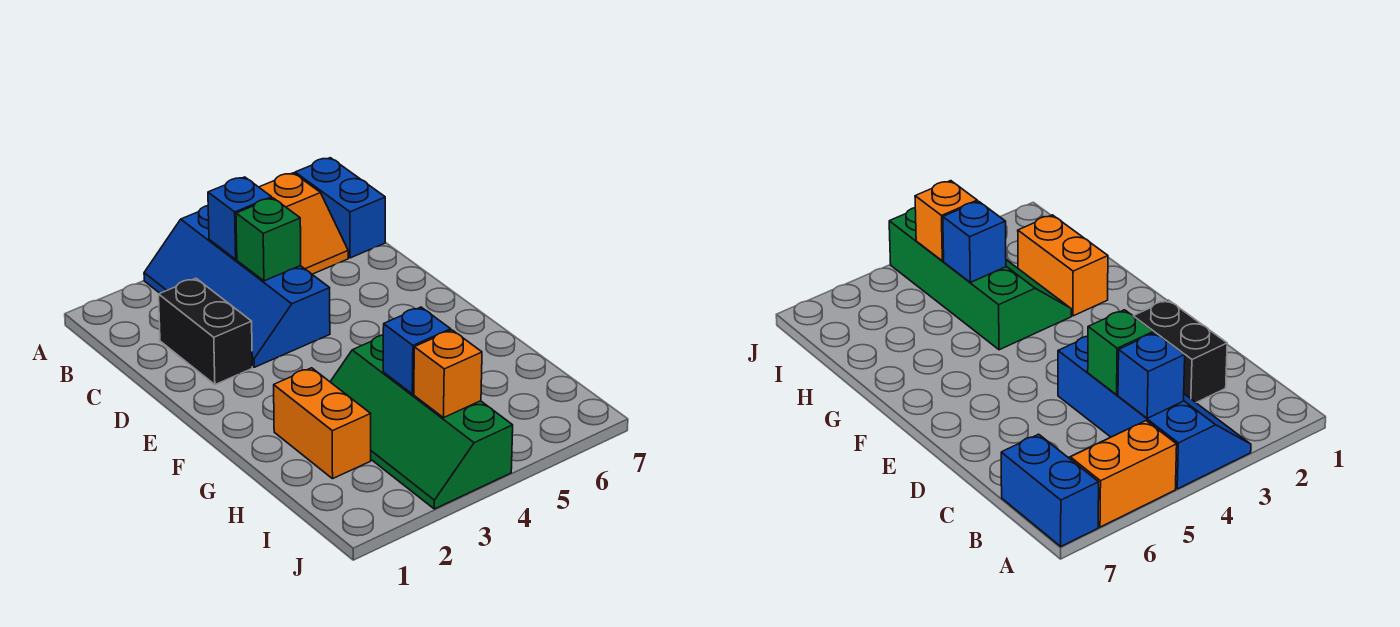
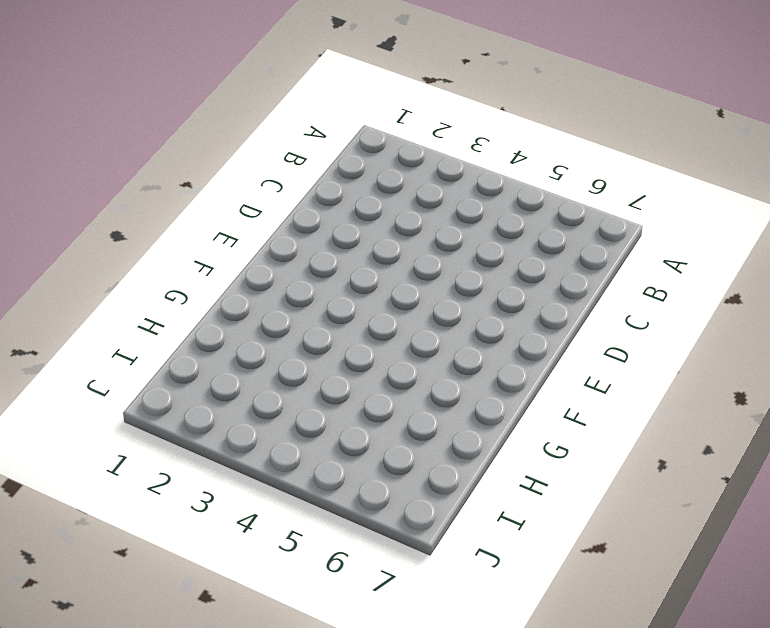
none -> blue 2x4 slope [144,206,330,367]
none -> orange 2x2 slope [259,173,348,274]

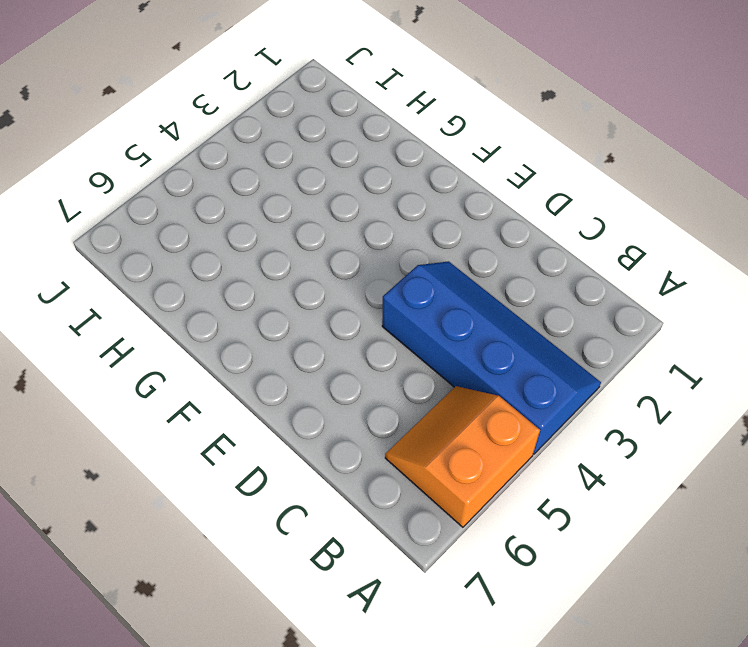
none -> blue 1x2 brick [295,158,385,258]
none -> black 1x2 brick [159,278,252,385]

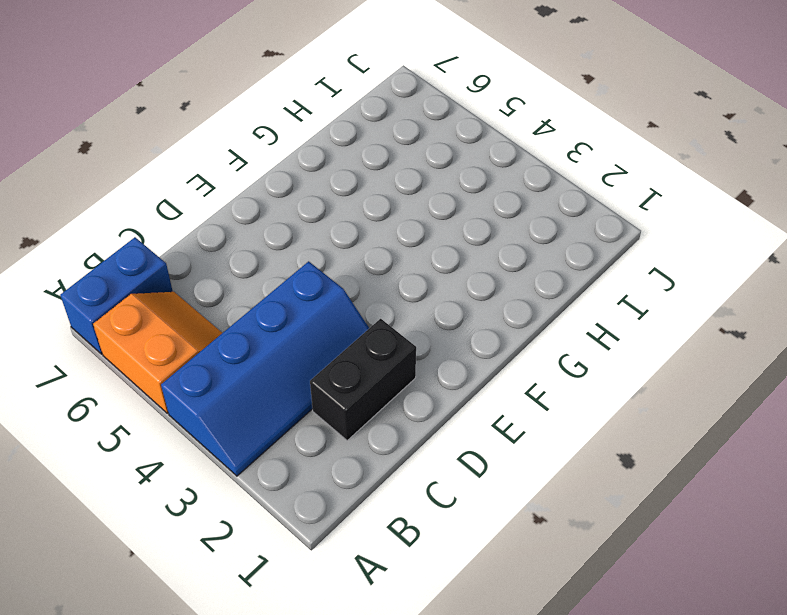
none -> orange 1x2 brick [274,368,371,479]
none -> green 2x4 slope [330,335,513,509]

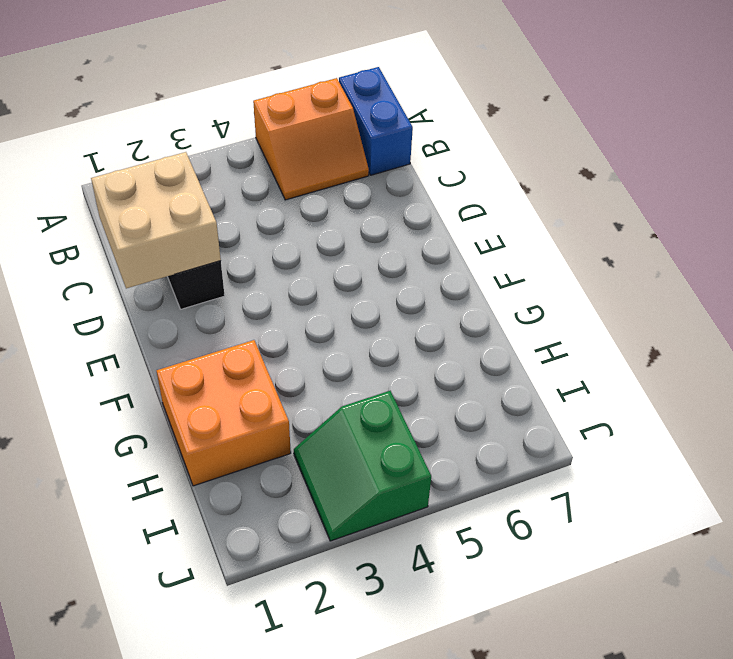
tan 2x2 brick [91,152,221,288] -> none
orange 2x2 brick [157,340,291,486] -> orange 1x2 brick [274,368,371,479]
green 2x2 slope [294,391,431,541] -> green 2x4 slope [330,335,513,509]
none -> blue 2x4 slope [144,206,330,367]
none -> blue 1x1 brick [208,177,272,259]

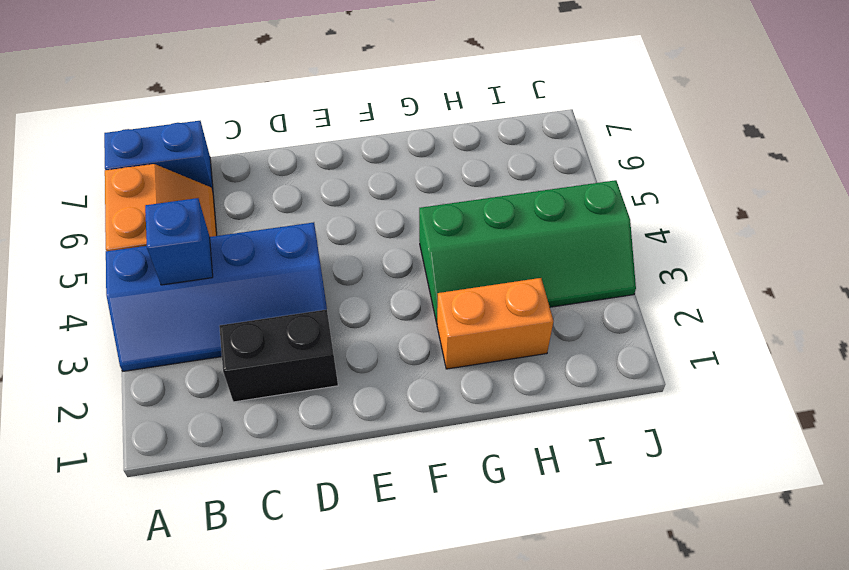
none -> green 1x1 brick [236,198,301,281]
none -> blue 1x1 brick [383,307,451,394]

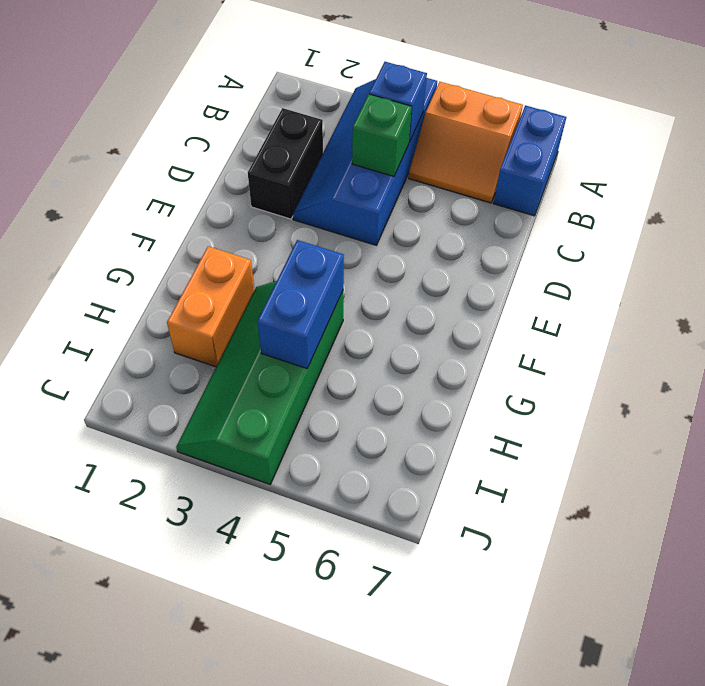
blue 1x2 brick [257,240,344,368] -> blue 1x1 brick [383,307,451,394]
none -> orange 1x1 brick [414,330,482,418]

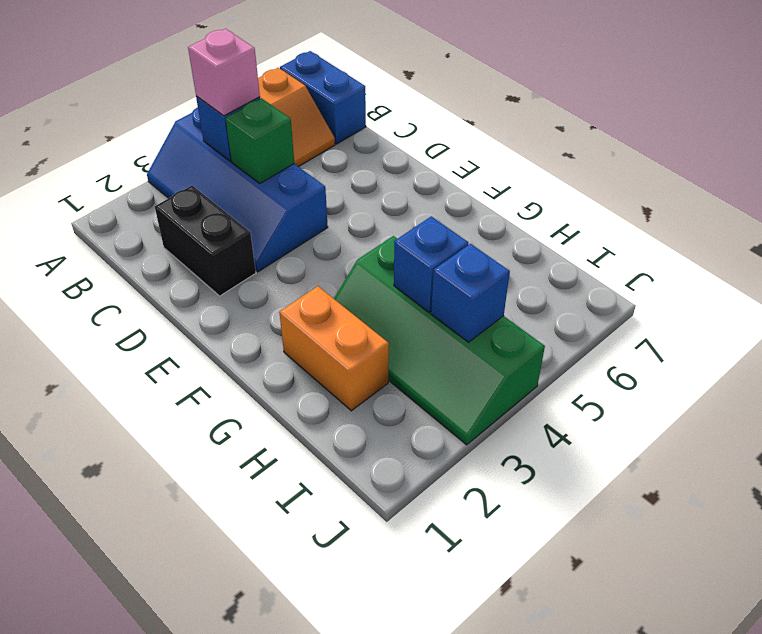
pink 1x1 brick [188,29,260,116] -> none
blue 1x1 brick [431,244,510,342] -> orange 1x1 brick [414,330,482,418]

